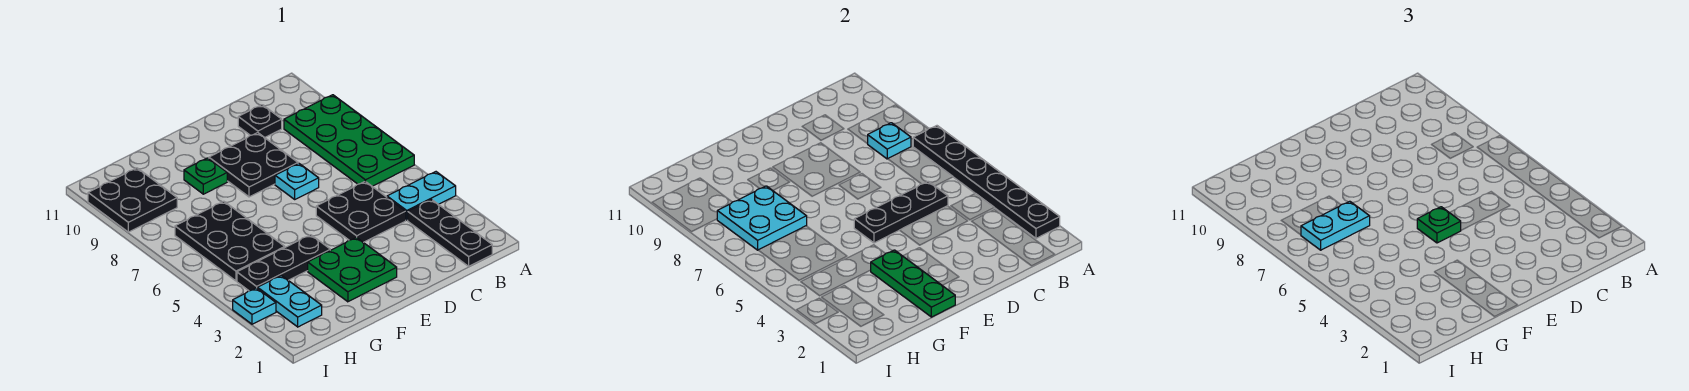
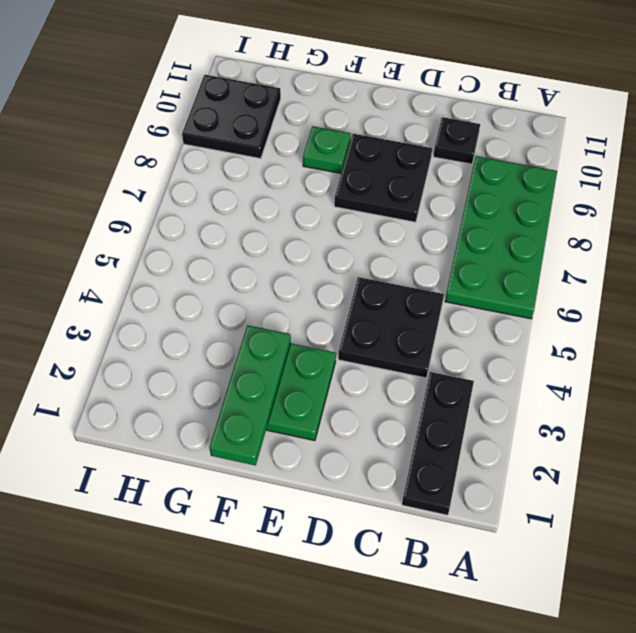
none -> cyan 1x2 plate [387,172,456,220]
none -> cyan 1x1 plate [275,163,319,199]
none -> black 1x3 plate [237,235,330,291]

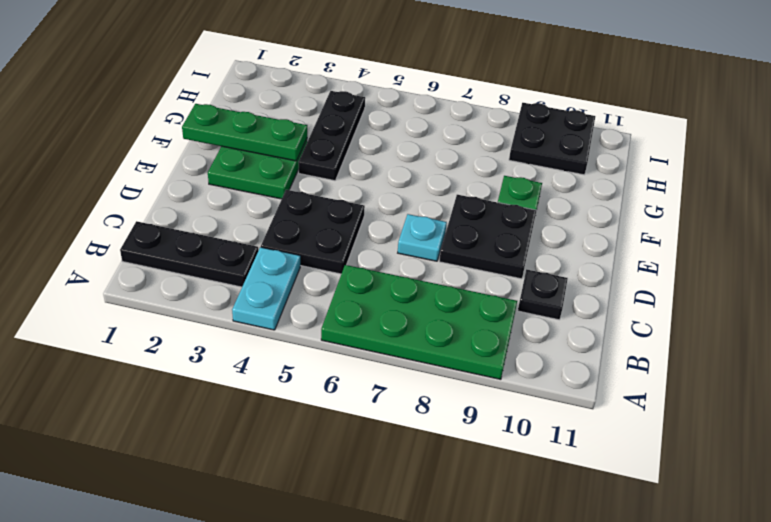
none -> black 2x3 plate [175,201,285,281]
none -> cyan 1x2 plate [258,275,322,327]
none -> cyan 1x1 plate [233,288,276,324]

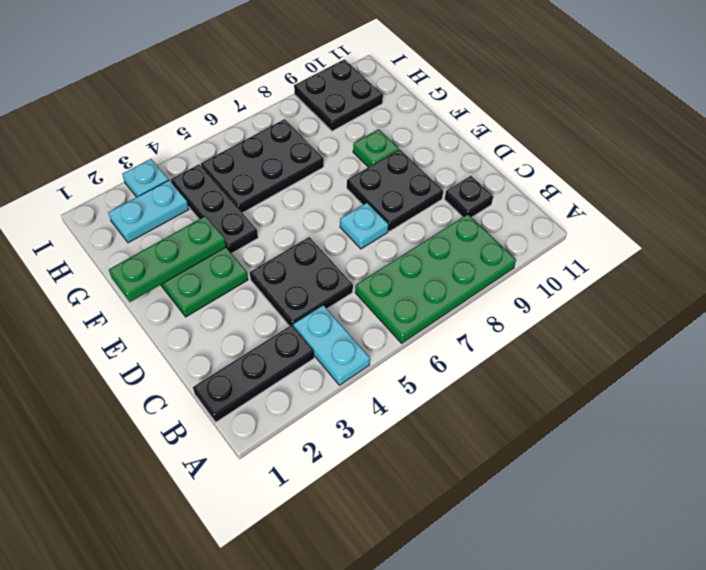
none -> black 1x6 plate [913,126,1060,238]
none -> cyan 1x1 plate [868,123,911,159]
none -> black 1x3 plate [854,181,948,243]

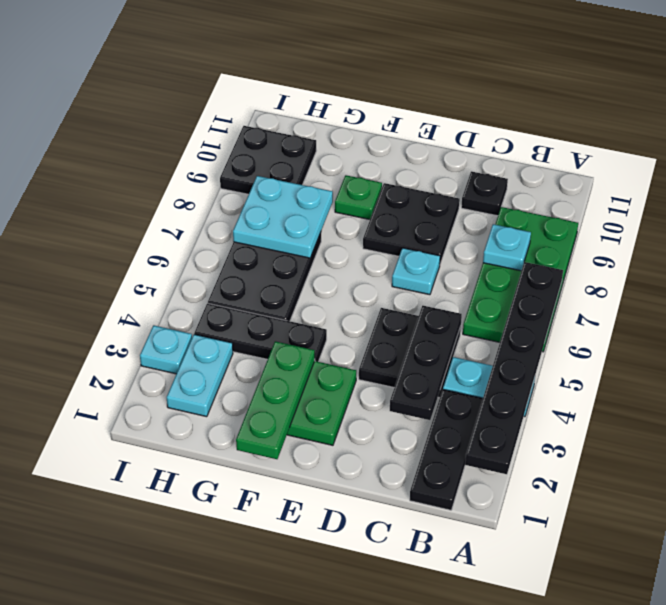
black 1x3 plate [390,306,462,420] -> black 1x3 plate turned to [854,181,948,243]
none -> green 1x1 plate [1417,207,1461,243]
none -> cyan 1x2 plate [1301,201,1370,250]

